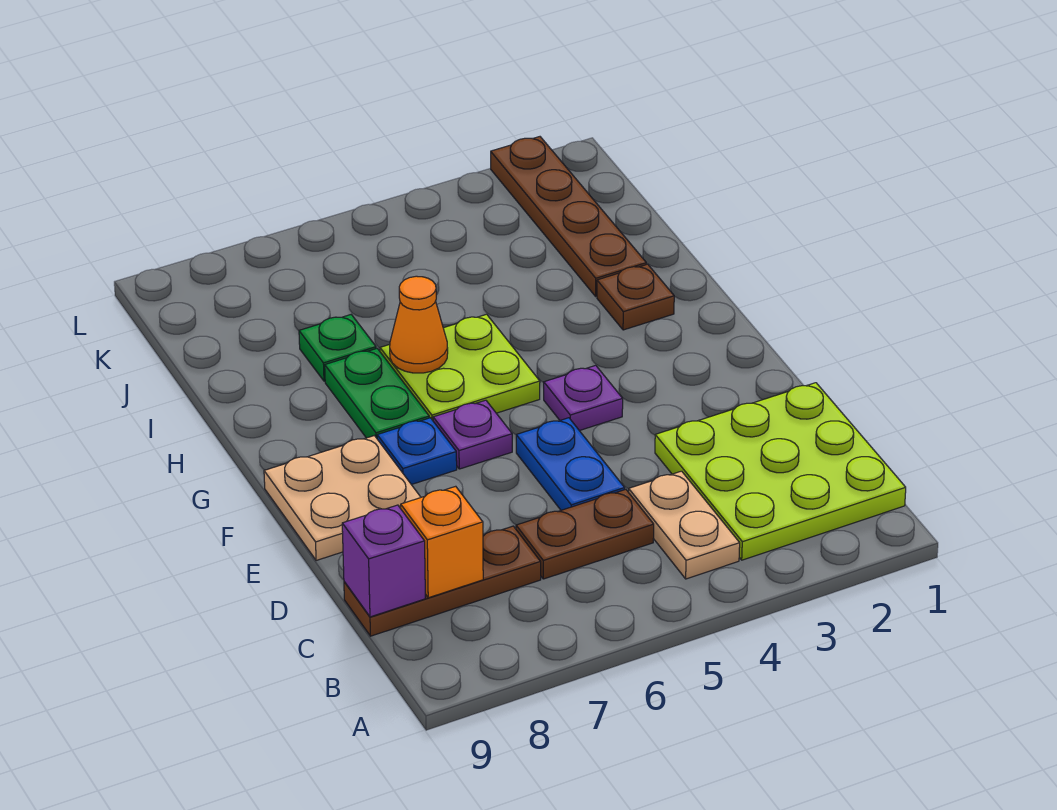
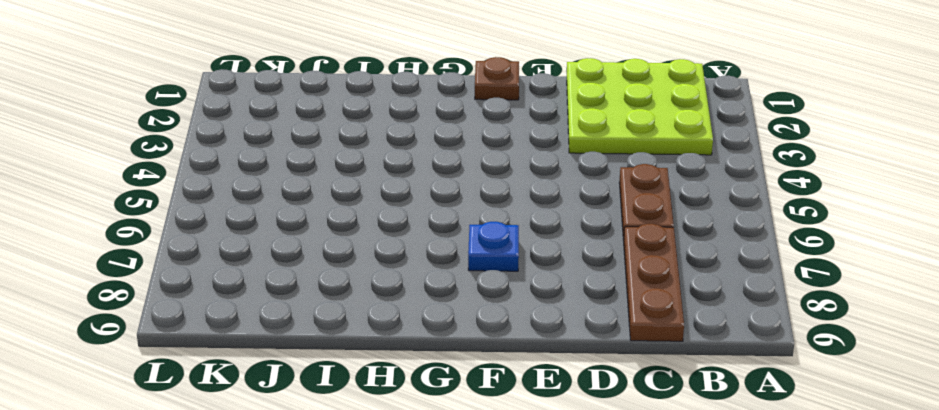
brown 1x1 plate [475,57,519,100] -> brown 1x1 plate moved to [597,264,674,330]
none -> tan 1x2 plate [629,471,740,579]
none -> blue 1x2 plate [516,418,625,510]
none -> tan 2x2 plate [264,436,421,561]

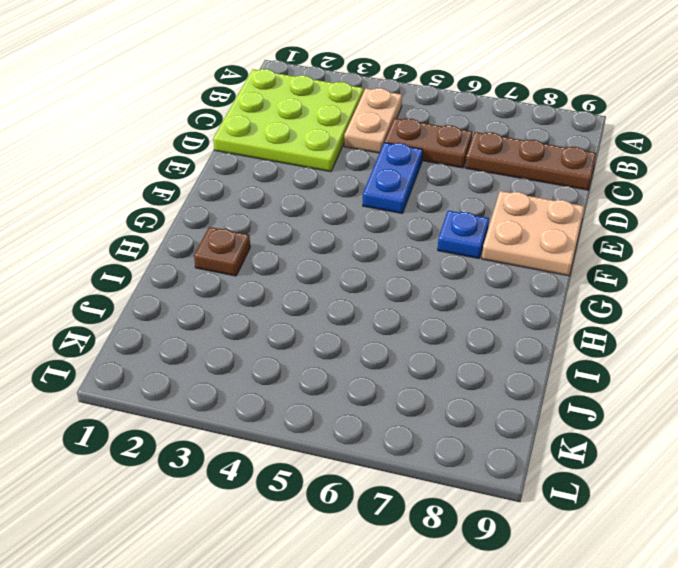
none -> purple 1x1 plate [544,365,623,431]
none -> purple 1x1 plate [433,400,512,469]
none -> lime 2x2 plate [380,314,540,420]

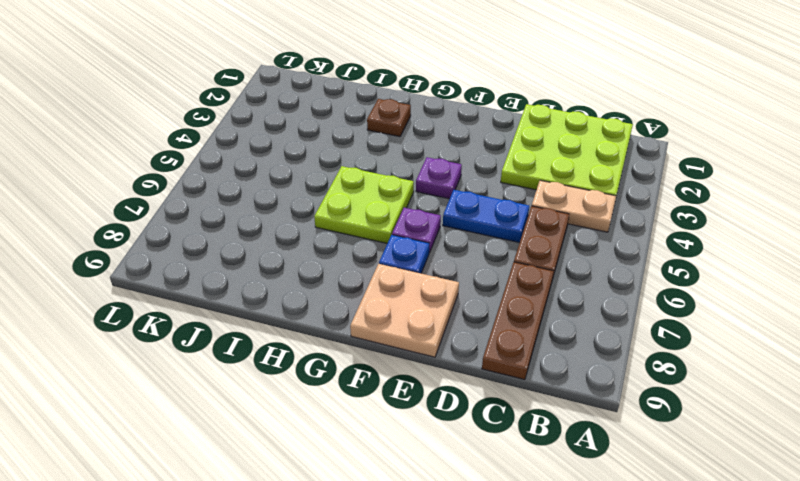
none -> green 1x2 plate [325,349,429,438]
none -> brown 1x4 plate [491,137,646,296]
none -> green 1x1 plate [299,315,376,381]

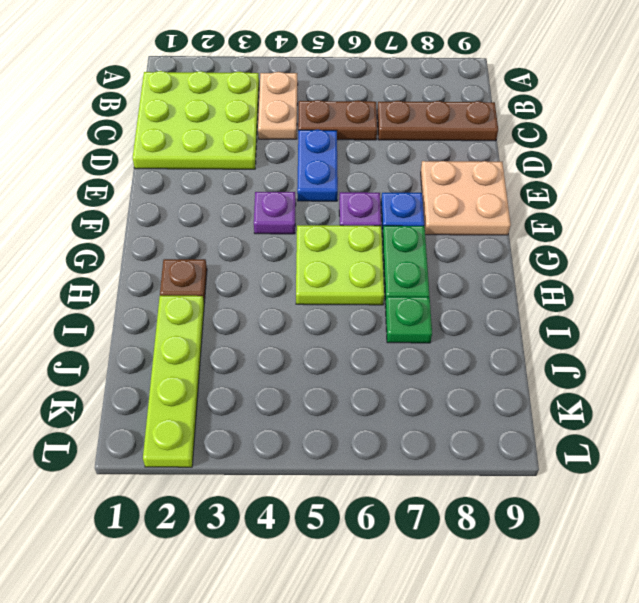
lime 1x4 plate [143,296,204,467] -> brown 1x4 plate [491,137,646,296]
none -> orange 1x1 brick [401,486,483,598]
none -> purple 1x1 brick [342,505,425,617]
none -> orange 1x1 cone [390,276,448,373]

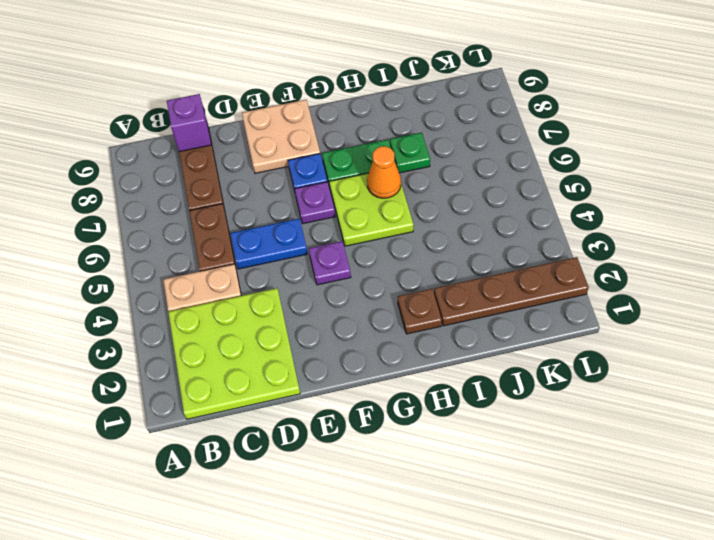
none -> orange 1x1 brick [401,486,483,598]

